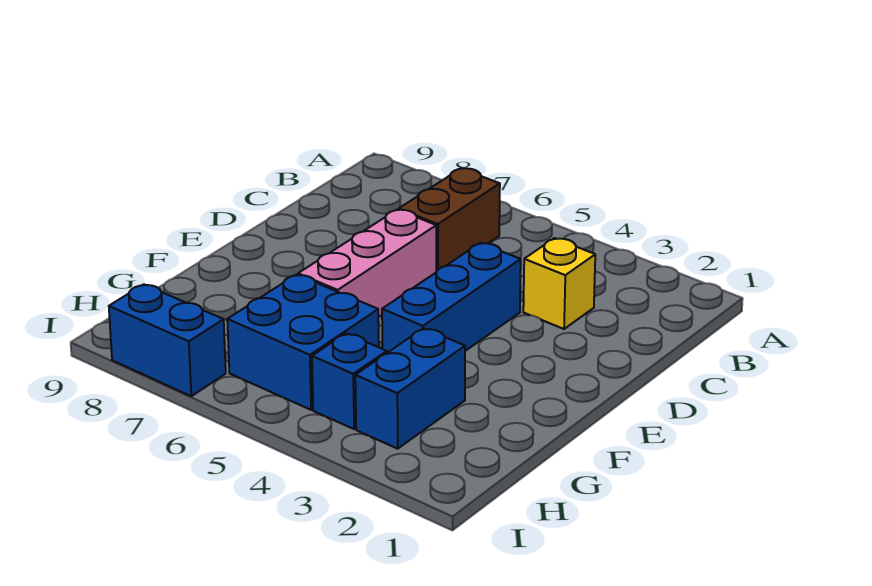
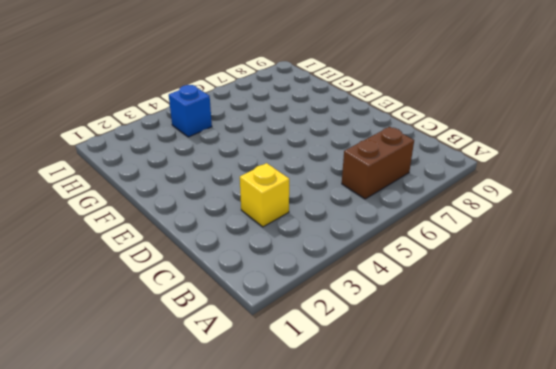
brown 1x2 brick [342,127,414,199] -> brown 1x2 brick turned to [399,168,500,272]
none -> blue 1x3 brick [382,243,521,353]
none -> pink 1x3 brick [298,210,436,317]

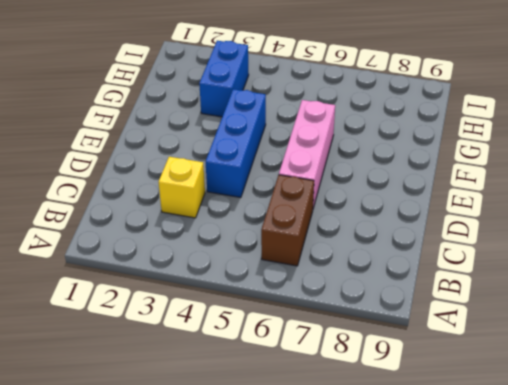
none -> blue 2x2 brick [227,275,379,410]
none -> blue 1x1 brick [312,333,387,429]

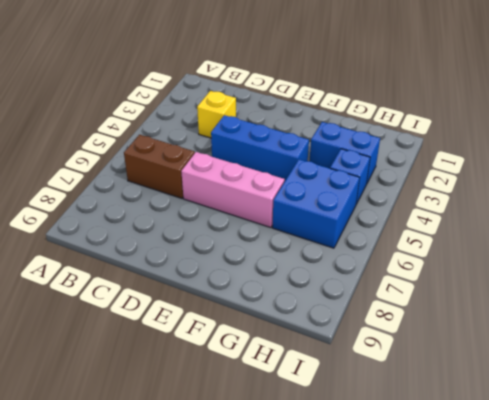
none -> blue 1x2 brick [109,284,226,396]

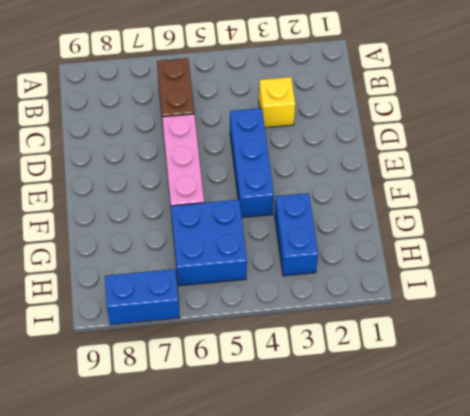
none -> blue 1x1 brick [312,333,387,429]

